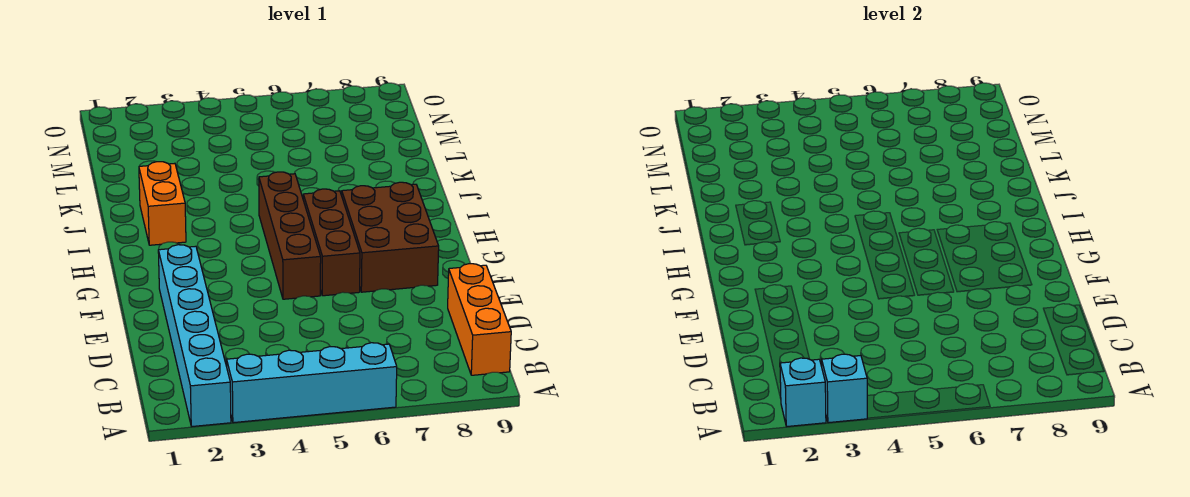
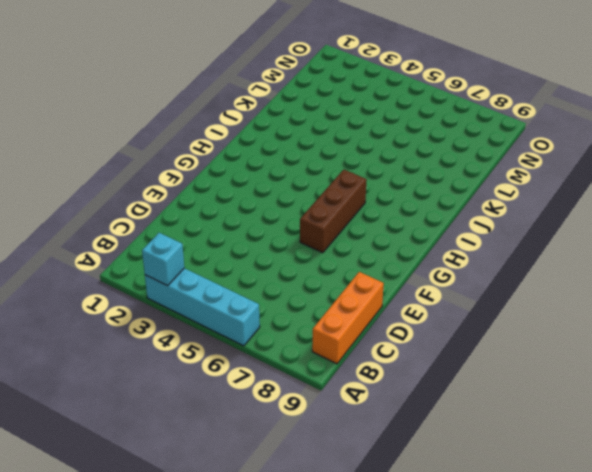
none -> cyan 1x6 brick [158,245,231,426]
none -> brown 1x4 brick [259,172,321,299]

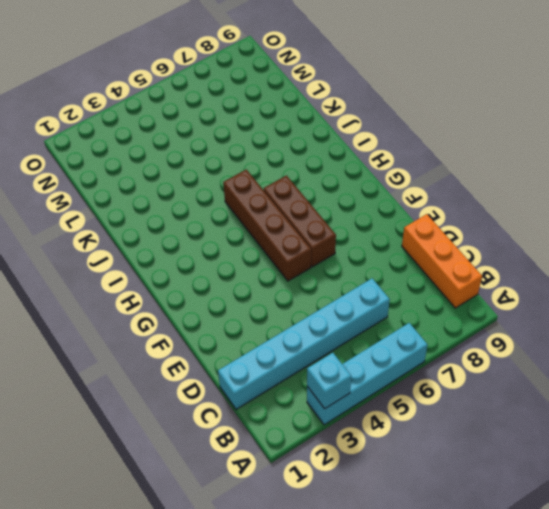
cyan 1x6 brick [218,278,390,409] -> cyan 1x6 brick turned to [158,245,231,426]
none -> brown 2x3 brick [342,182,439,292]
none -> orange 1x2 brick [139,162,186,245]

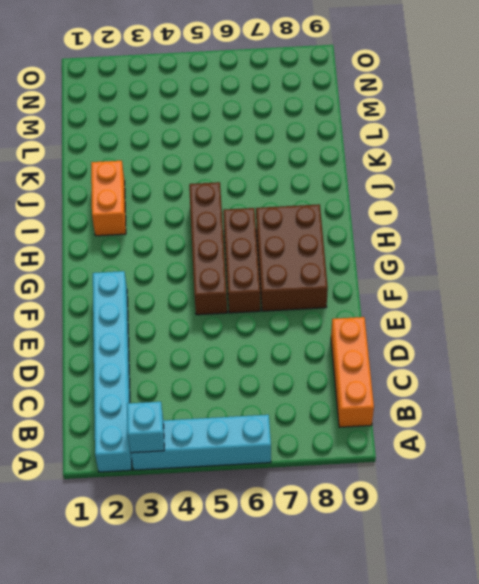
none -> cyan 1x1 brick [780,358,826,426]

